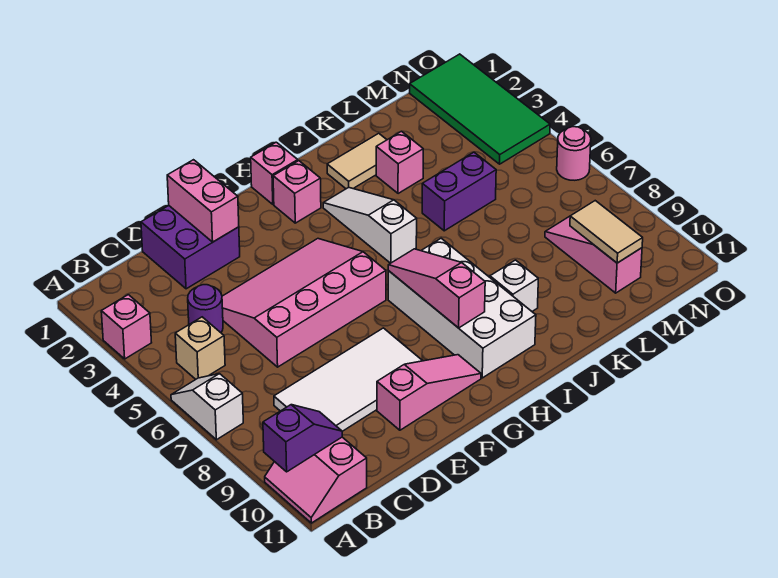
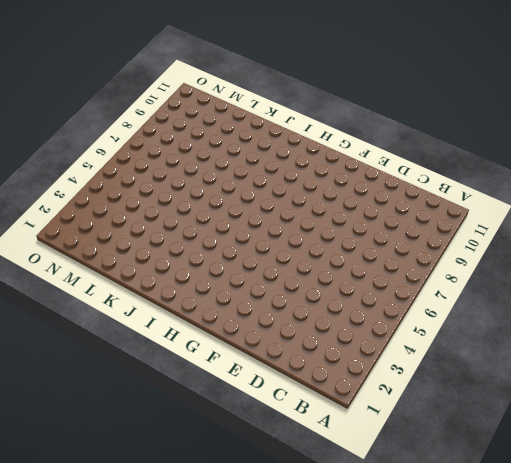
none -> pink 1x1 brick [101,295,152,359]
none -> white 1x2 slope [171,374,243,440]
none -> pink 2x2 slope [265,437,367,523]

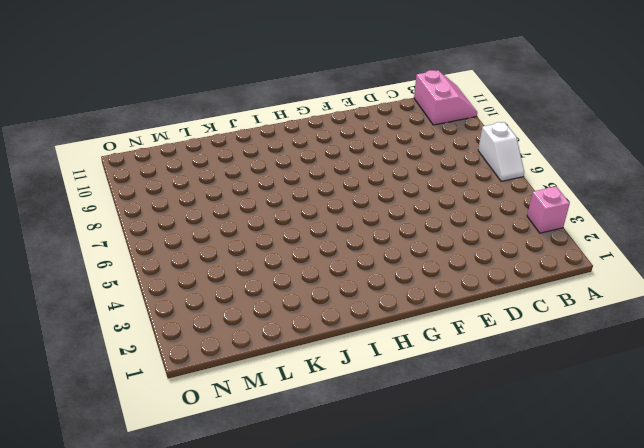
none -> tan 1x1 brick [175,317,225,379]
none -> purple 1x1 round brick [188,285,223,333]
none -> white 2x4 tile [274,328,423,431]

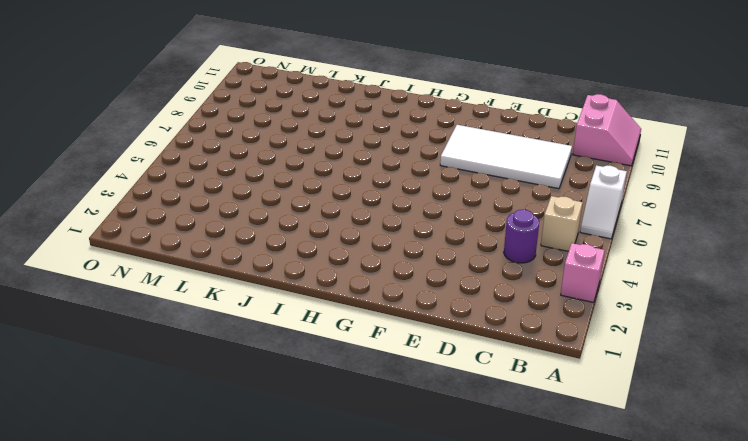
none -> purple 2x2 brick [141,206,240,289]
none -> pink 3x4 slope [222,239,386,367]
none -> pink 1x3 slope [377,355,481,430]

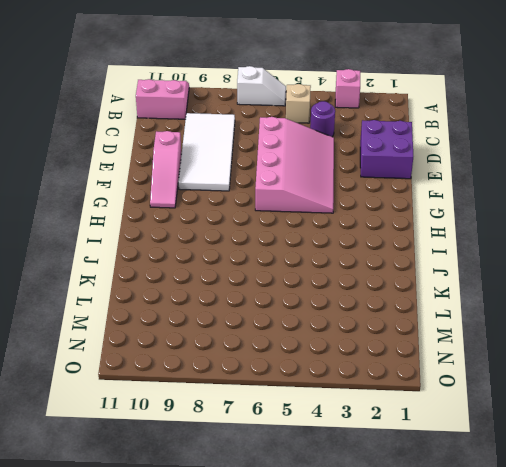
none -> pink 1x1 brick [251,142,298,204]
none -> pink 1x1 brick [273,161,321,223]
none -> white 2x4 brick [388,238,536,378]

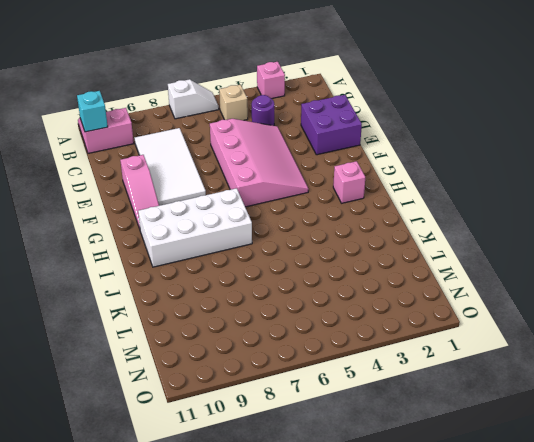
cyan 1x1 brick [77,91,108,132] -> none
none -> pink 1x1 brick [251,142,298,204]
none -> white 1x3 slope [323,187,417,263]
none -> tan 1x2 tile [327,133,387,189]

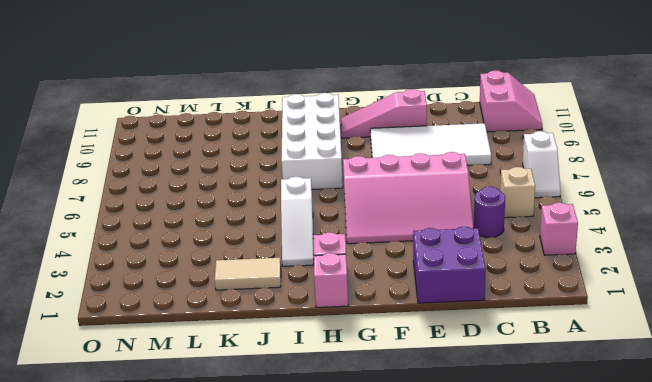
none -> white 1x1 brick [490,260,538,311]
none -> pink 1x1 brick [376,131,423,194]
none -> purple 1x2 brick [422,152,496,231]

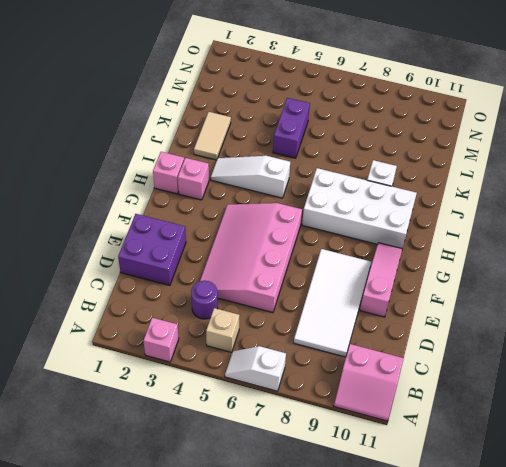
none -> pink 1x1 brick [376,131,423,194]
none -> pink 1x3 slope [545,216,642,293]
none -> green 2x4 tile [410,54,550,164]

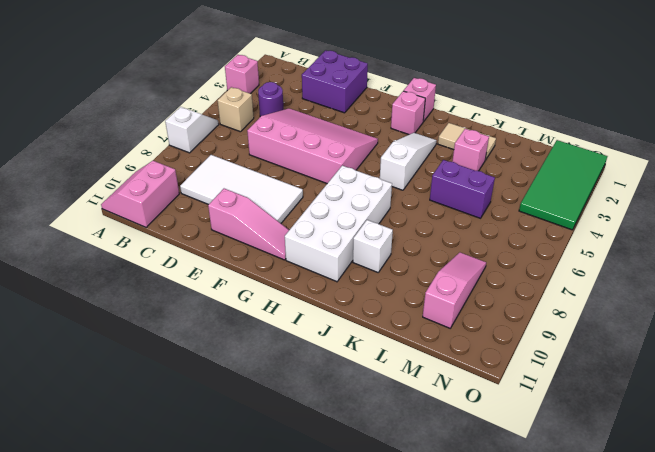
none -> pink 1x1 round brick [557,127,591,180]
none -> purple 1x2 slope [263,405,342,472]
none -> pink 1x2 brick [167,160,239,242]

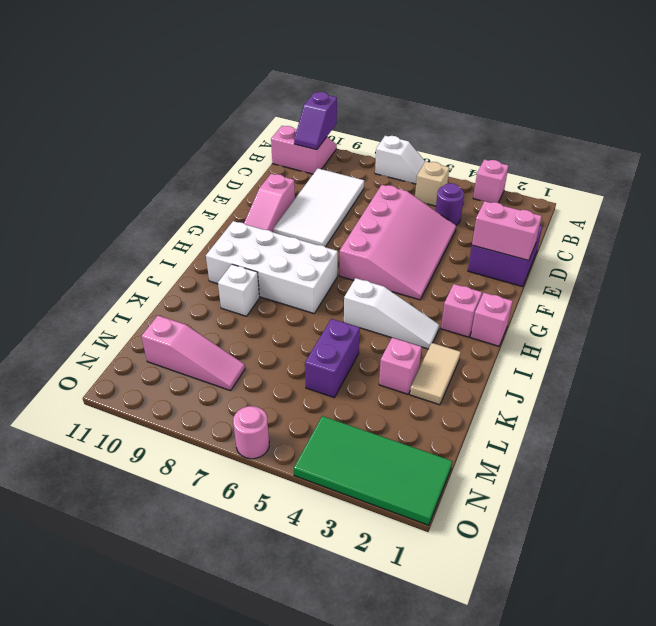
none -> pink 1x3 slope [388,249,485,328]
none -> tan 1x2 tile [570,201,643,263]

